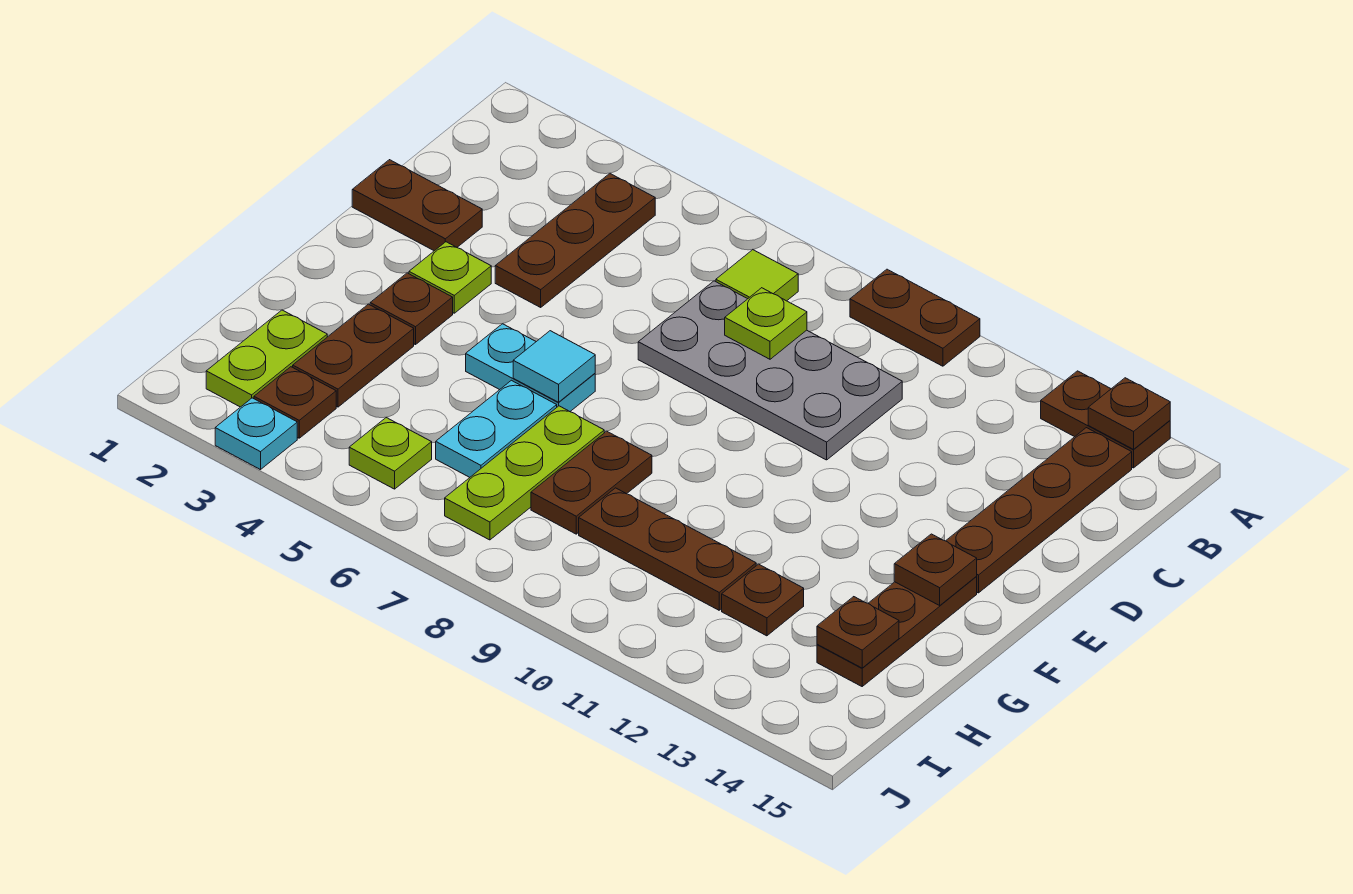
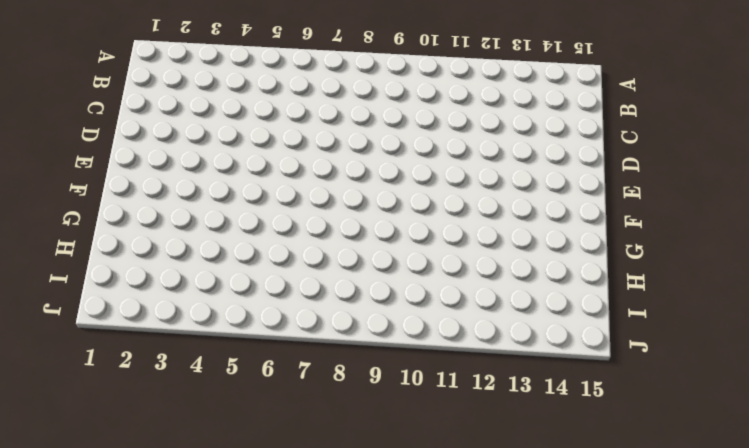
none -> brown 1x2 plate [850,269,980,366]
none -> brown 1x2 plate [1041,371,1170,468]
none -> brown 1x3 plate [495,174,655,307]

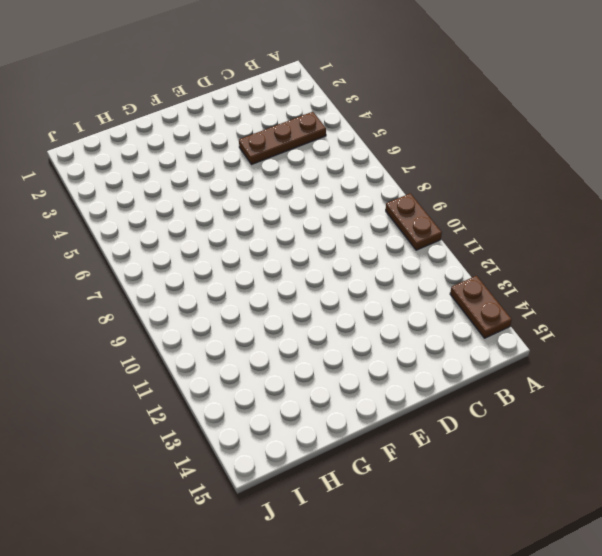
none -> lime 1x1 tile [716,250,798,301]
none -> brown 1x4 plate [946,428,1132,593]
none -> grey 2x4 plate [638,281,902,460]

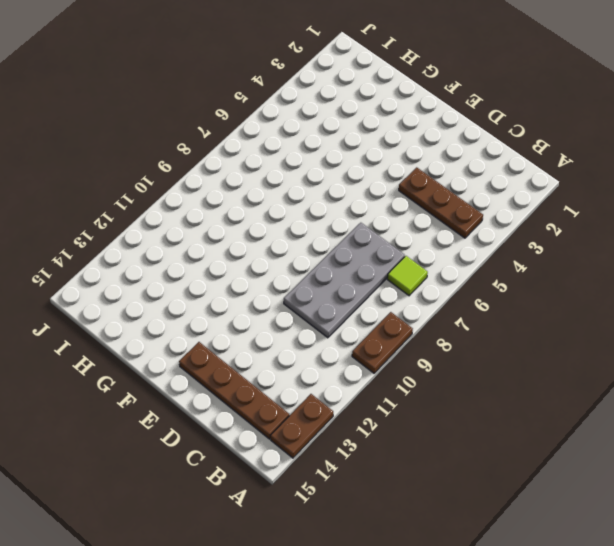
none -> brown 1x2 plate [352,160,482,251]
none -> lime 1x1 plate [409,242,491,313]
none -> brown 1x1 plate [370,273,453,345]

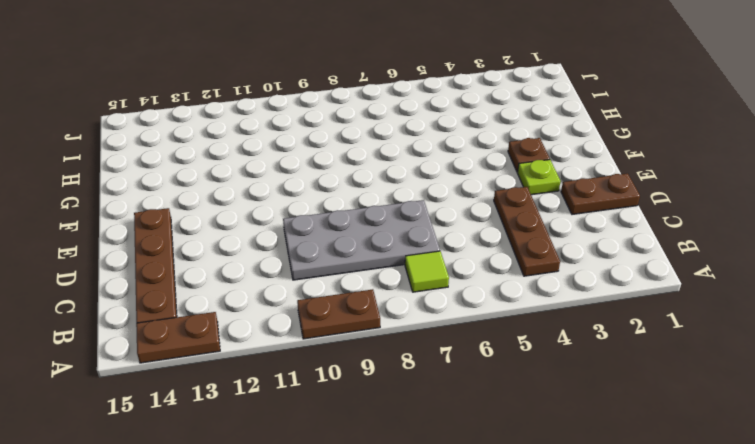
none -> cyan 1x2 plate [466,324,595,412]
none -> brown 1x3 plate [817,577,977,686]
none -> brown 1x2 plate [293,304,414,407]

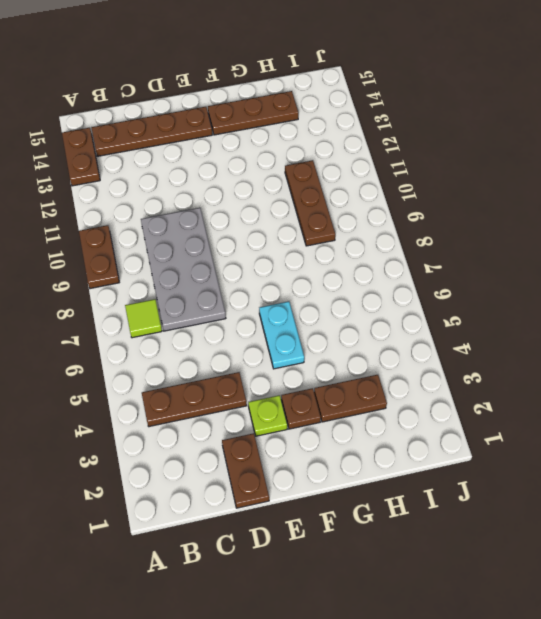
none -> cyan 1x2 plate [436,380,557,477]
none -> lime 1x3 plate [445,406,604,540]
none -> brown 1x2 plate [531,431,652,534]

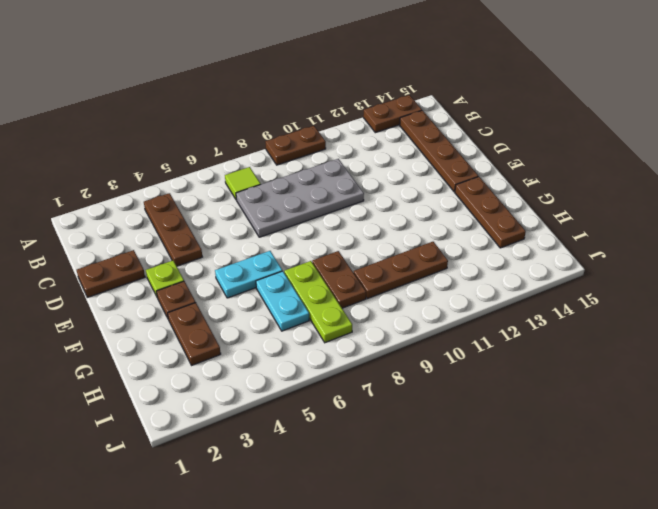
none -> lime 1x2 plate [206,310,327,407]
none -> brown 1x1 plate [722,564,804,636]
none -> brown 1x1 plate [254,367,336,438]

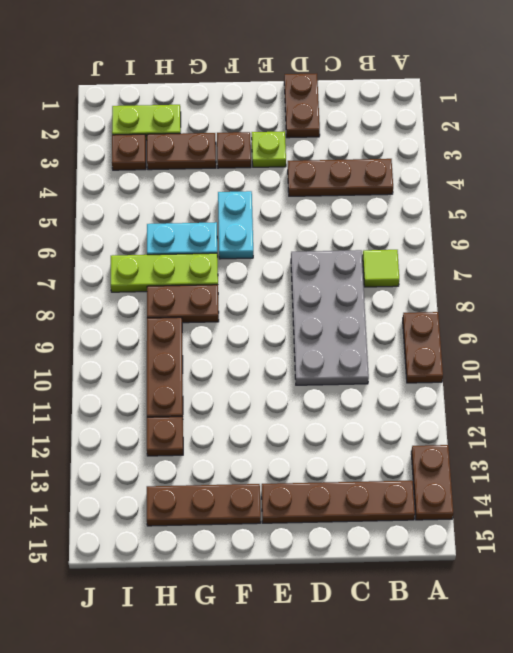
none -> lime 1x1 plate [349,417,432,489]
none -> cyan 1x1 plate [215,398,297,470]
none -> brown 1x1 plate [1088,378,1170,449]

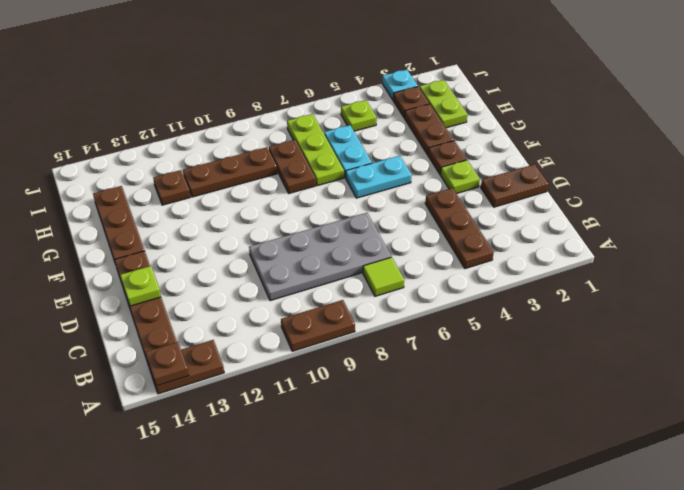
lime 1x1 plate [120,266,161,306] -> lime 1x1 plate moved to [725,288,807,359]
none -> cyan 1x1 tile [513,331,595,402]
none -> brown 1x1 plate [894,534,977,605]
none -> brown 1x1 plate [817,597,899,668]

